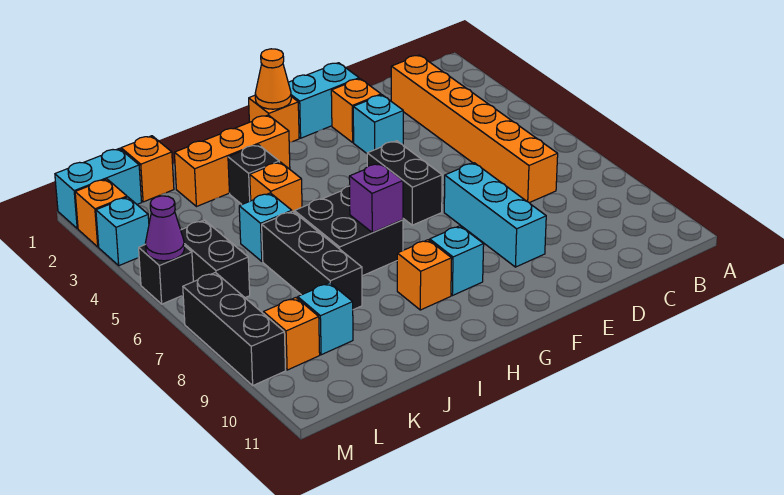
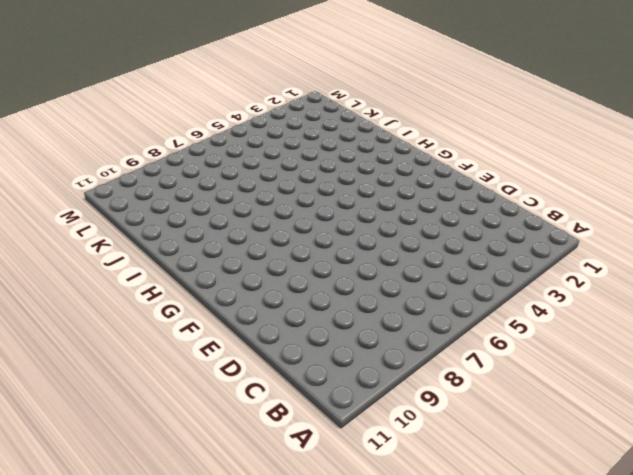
none -> orange 1x6 brick [391,55,558,203]
none -> cyan 1x2 brick [288,63,359,138]
none -> orange 1x1 brick [331,79,381,142]

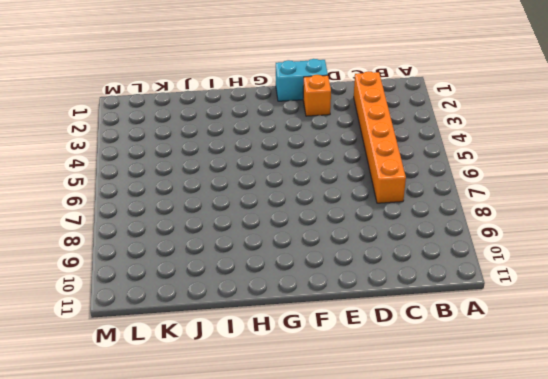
none -> cyan 1x1 brick [353,95,403,153]
none -> cyan 1x3 brick [444,163,546,267]
none -> black 1x2 brick [367,141,442,225]

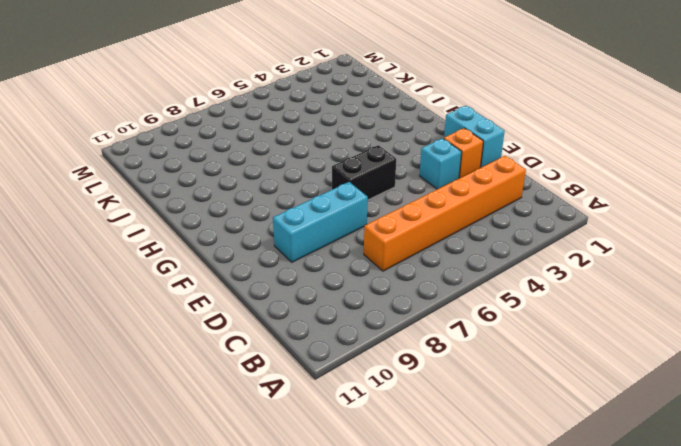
none -> orange 1x1 brick [249,95,299,142]
none -> cyan 1x1 brick [430,226,484,296]
none -> orange 1x3 brick [174,115,290,207]

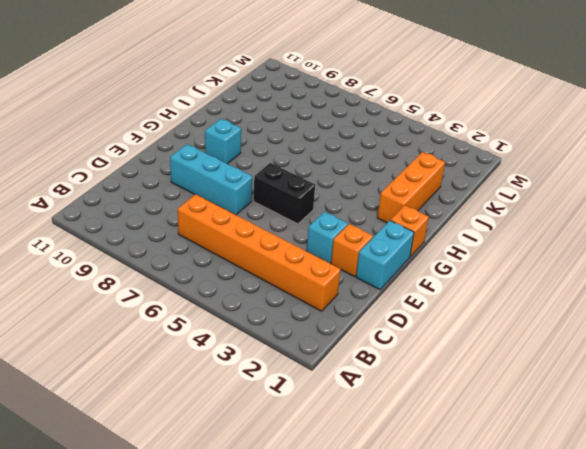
none -> black 2x2 brick [294,186,403,276]
none -> orange 1x1 brick [397,240,452,310]
none -> black 1x1 brick [228,145,279,204]

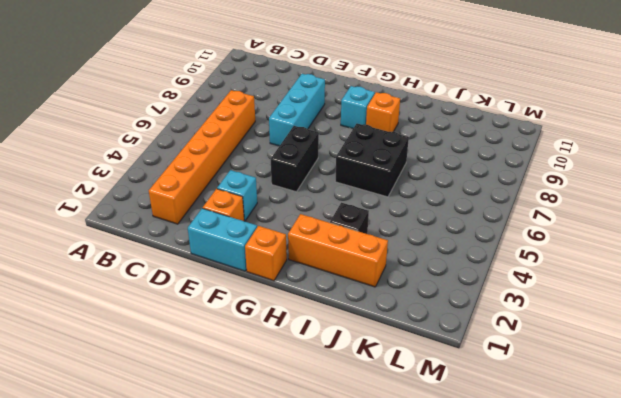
none -> orange 1x1 brick [250,162,302,212]
none -> cyan 1x1 brick [239,193,292,261]
none -> black 1x3 brick [262,211,362,310]

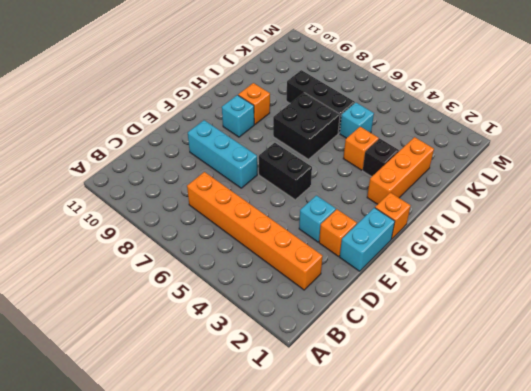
none -> orange 1x1 brick [121,136,174,202]
none -> cyan 1x1 brick [298,283,353,355]
none -> cyan 1x2 brick [55,148,142,228]

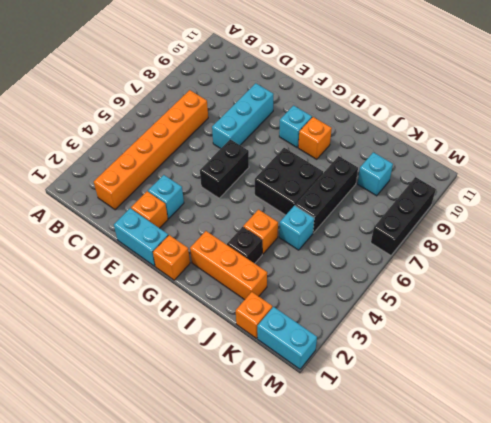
none -> black 1x2 brick [181,220,250,297]
none -> orange 1x1 brick [263,298,320,370]
none -> orange 1x1 brick [75,179,127,247]

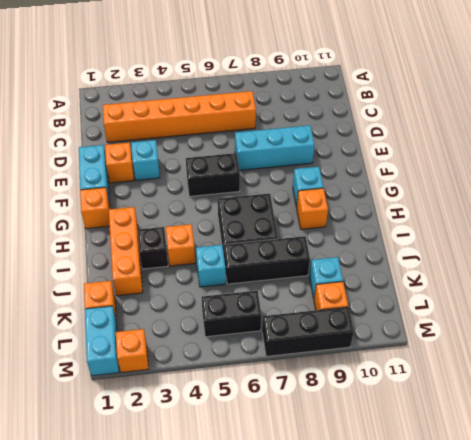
none -> cyan 1x1 brick [96,197,149,266]
none -> black 1x1 brick [139,244,193,304]
none -> orange 1x1 cone [255,49,291,109]

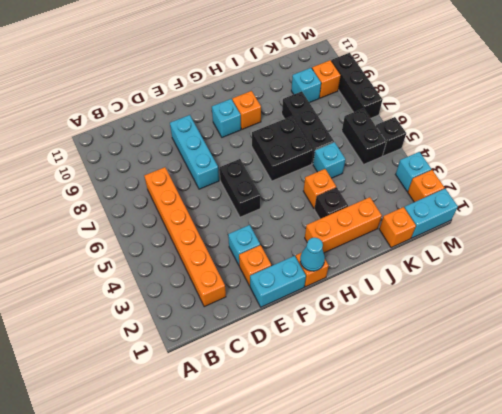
cyan 1x1 cone [300,238,325,271] -> orange 1x1 cone [255,49,291,109]
none -> purple 1x1 brick [349,163,403,232]
none -> purple 1x1 cone [146,196,184,261]

